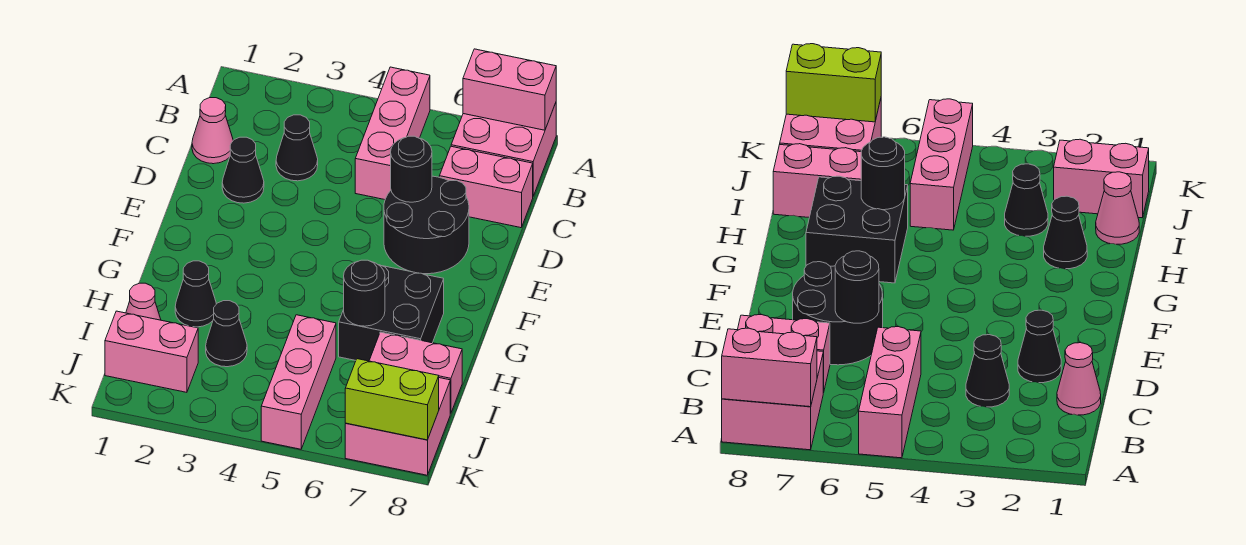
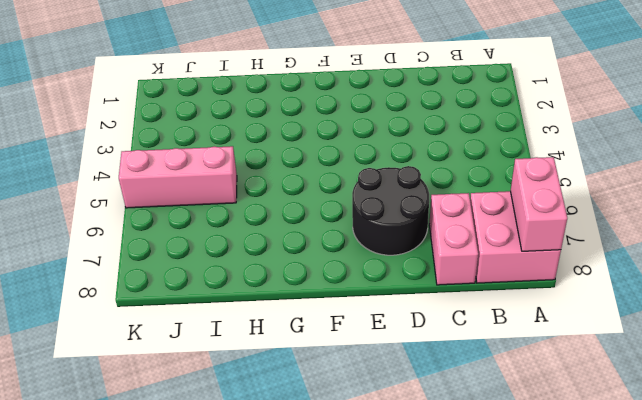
none -> pink 1x3 brick [355,67,430,200]
none -> pink 1x1 cone [192,98,233,164]
none -> black 1x1 cone [276,115,318,181]

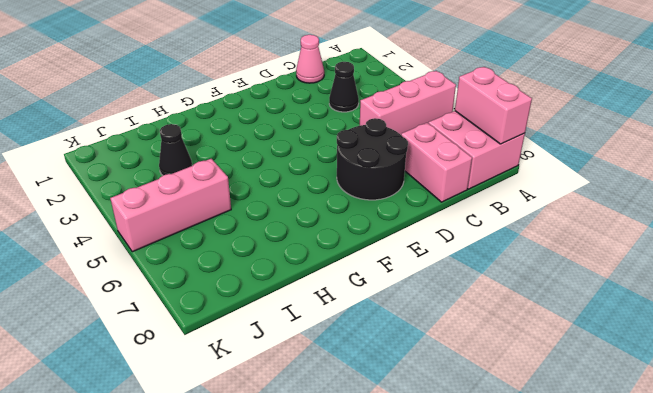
none -> black 1x1 cone [222,137,264,203]
none -> black 2x2 brick [339,265,444,361]
none -> black 1x1 cone [175,261,216,327]

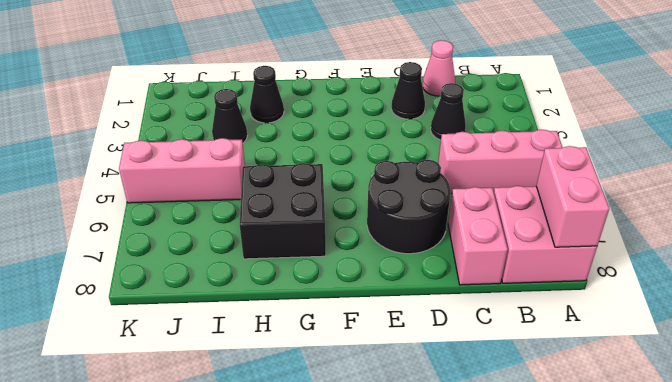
none -> pink 1x1 cone [126,283,161,320]
none -> pink 1x2 brick [369,332,462,413]
none -> pink 1x2 brick [105,311,198,392]

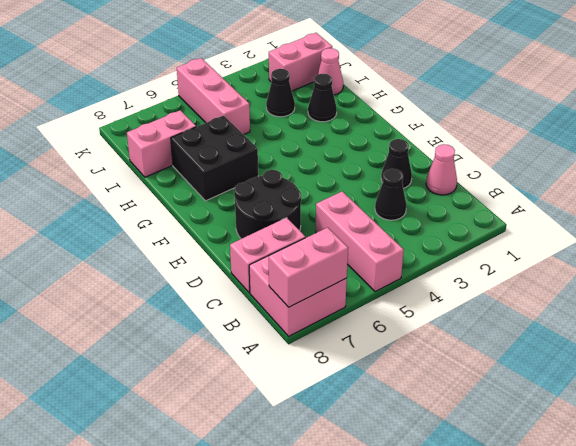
none -> pink 2x2 brick [345,378,450,475]
none -> black 1x1 round brick [391,136,432,202]
none -> black 1x1 round brick [344,260,385,326]

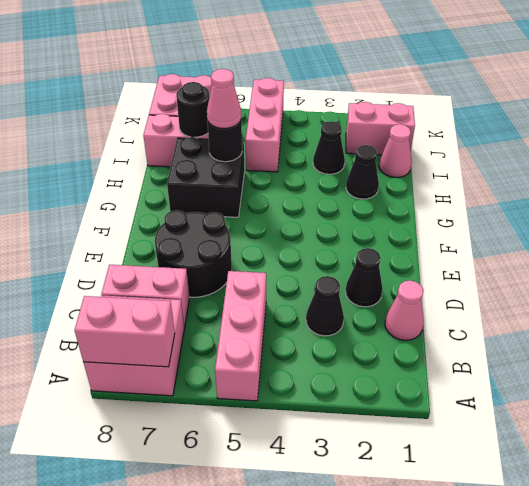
pink 1x1 cone [207,69,241,129] -> none
black 1x1 round brick [176,82,210,137] -> black 1x1 round brick moved to [391,136,432,202]
none -> lime 1x2 brick [345,359,439,440]

